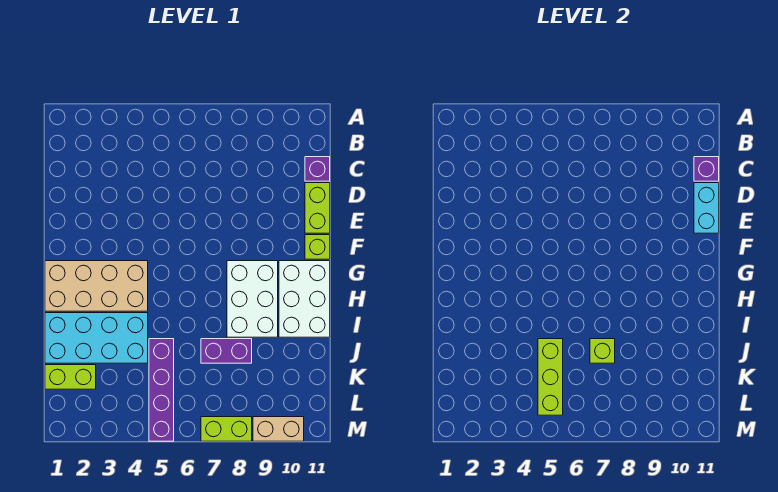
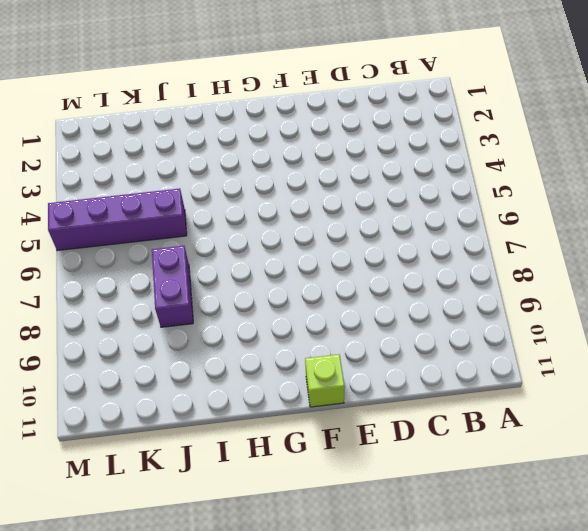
none -> purple 1x1 brick [305,157,330,181]
none -> lime 1x2 brick [305,183,330,233]
none -> tan 2x4 brick [45,261,148,311]

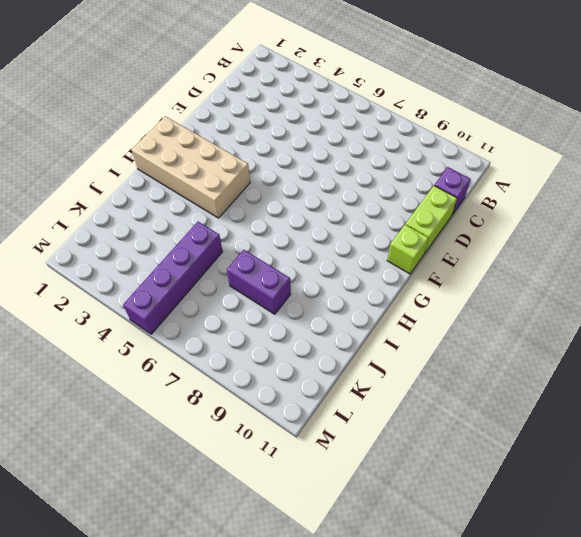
none -> white 2x3 brick [227,261,278,337]
none -> white 2x3 brick [279,261,330,337]
none -> cyan 2x4 brick [45,313,148,363]

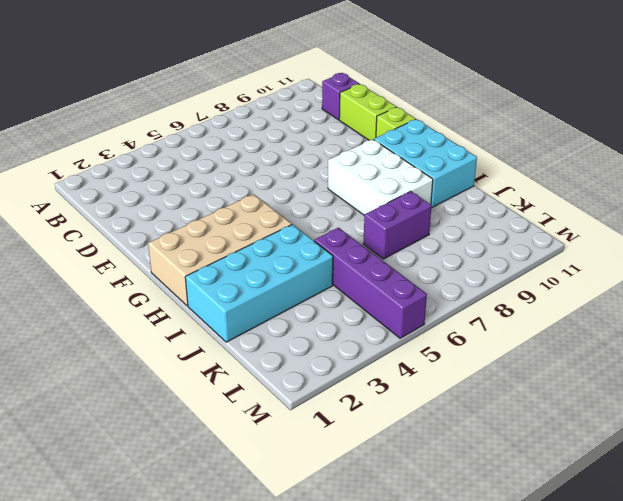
cyan 2x3 brick [374,119,477,207] -> white 2x3 brick [279,261,330,337]
none -> lime 1x2 brick [45,365,96,389]
none -> lime 1x2 brick [201,417,252,441]
none -> tan 1x2 brick [253,417,304,441]

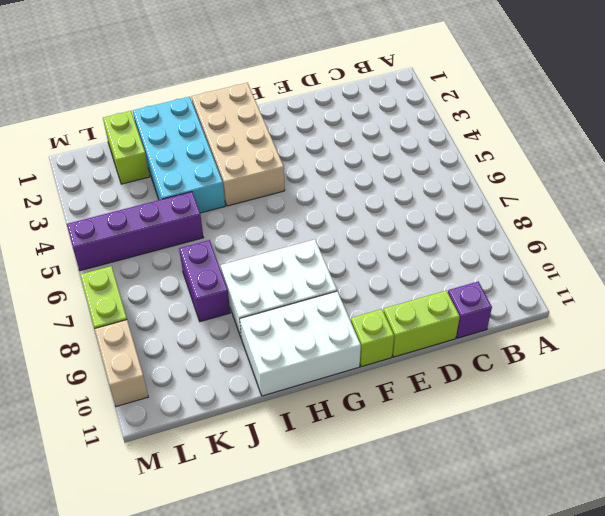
none -> purple 1x1 brick [694,157,719,181]
none -> cyan 1x2 brick [694,183,719,233]
none -> lime 1x3 brick [538,339,563,415]

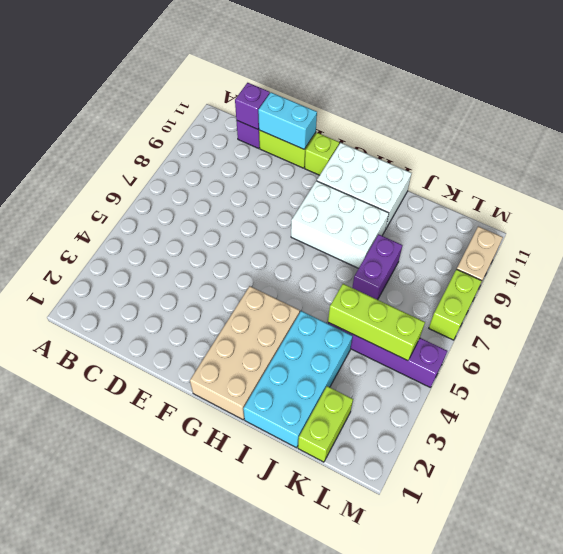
none -> lime 1x1 brick [590,339,615,363]

